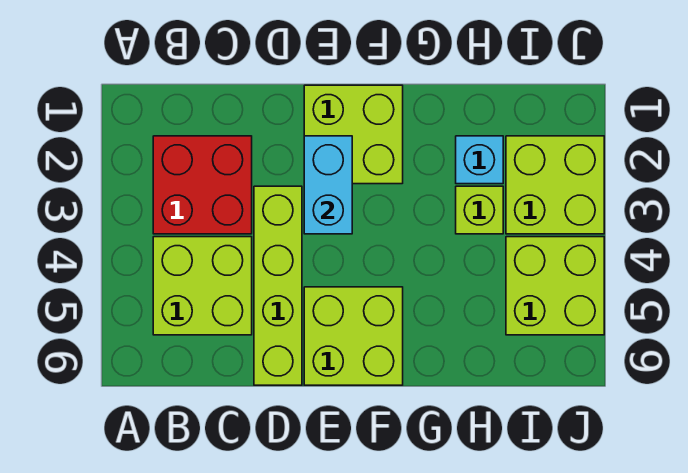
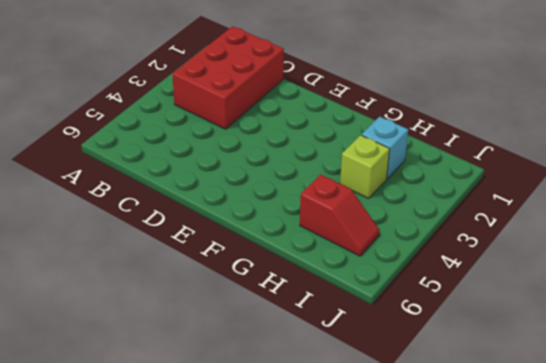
red 2x3 brick [172,26,284,129] -> red 2x2 brick [153,136,252,234]
red 1x2 slope [300,174,380,256] -> lime 2x2 brick [506,237,604,335]
none -> lime 2x2 brick [153,237,252,335]
none -> lime 1x4 brick [254,186,302,385]

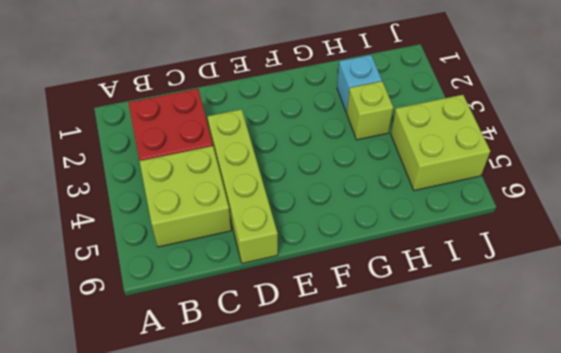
none -> lime 2x2 brick [304,85,403,184]
none -> lime 2x2 brick [304,287,403,385]

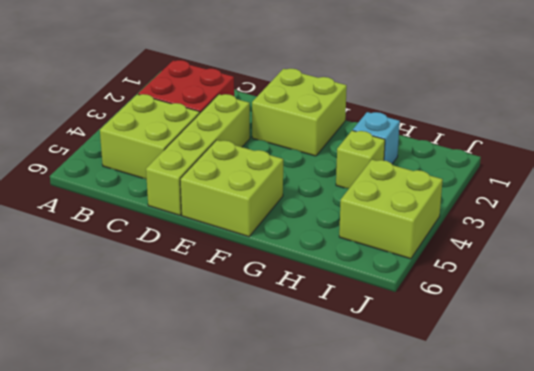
none -> lime 2x2 brick [506,136,604,234]
none -> cyan 1x2 brick [304,136,352,234]

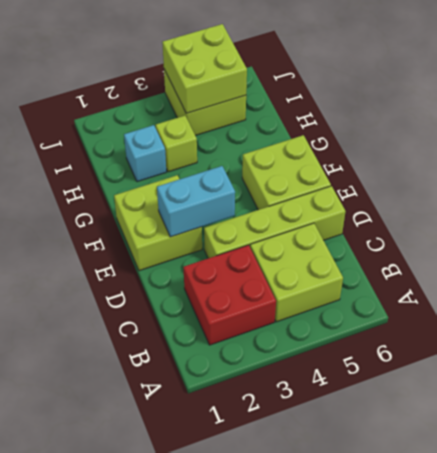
lime 2x2 brick [162,24,247,113] -> lime 2x2 brick moved to [506,136,604,234]

